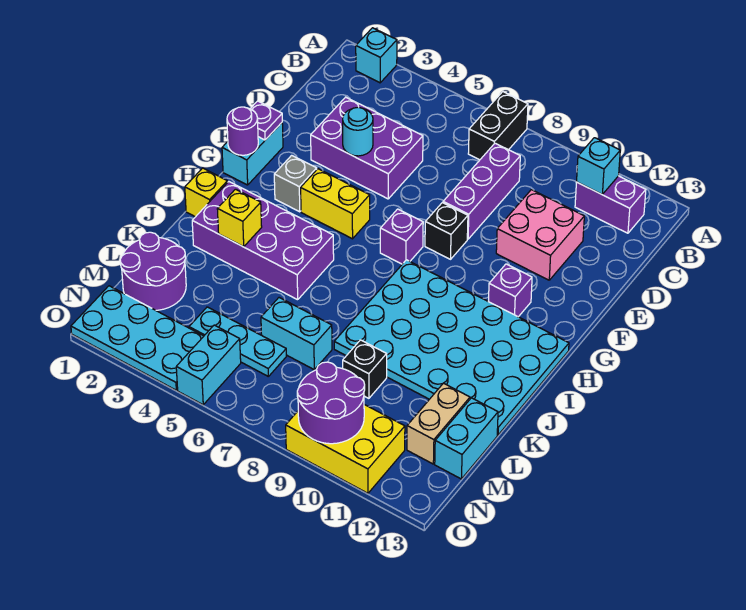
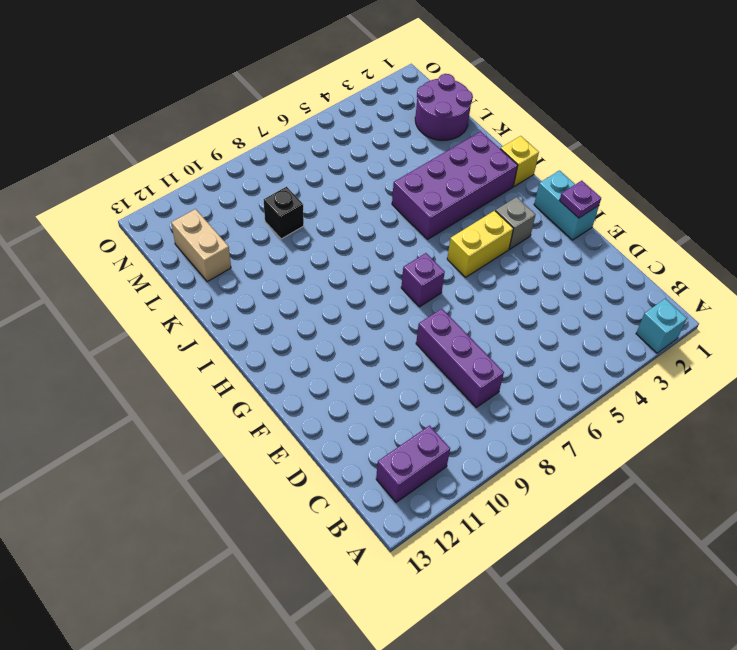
none -> black 1x2 brick [468,92,528,160]
none -> purple 2x3 brick [311,97,423,199]
none -> pink 2x2 brick [496,190,584,280]
none -> black 1x1 brick [425,203,468,259]

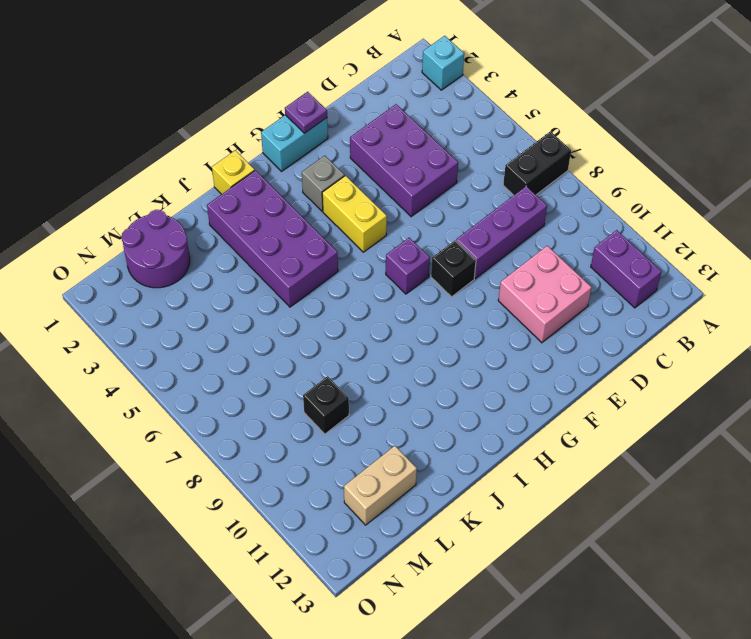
none -> purple 1x1 brick [488,264,532,317]
none -> cyan 4x6 plate [334,260,569,435]
none -> cyan 1x2 brick [261,298,332,369]
none -> cyan 1x2 brick [435,398,498,479]

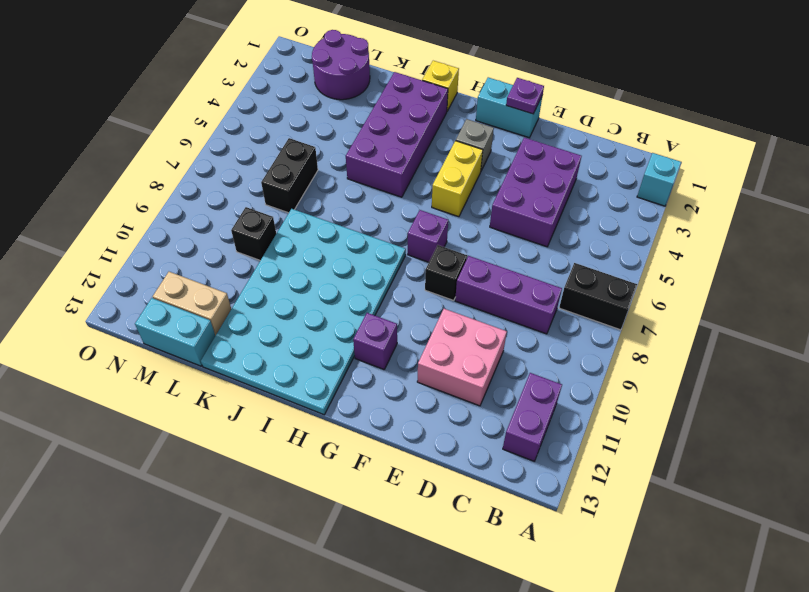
black 1x2 brick [261,138,318,213] -> cyan 1x2 brick [261,298,332,369]
none -> cyan 1x3 plate [189,307,286,377]
none -> cyan 2x4 plate [71,286,204,390]
none -> cyan 1x2 brick [176,325,241,405]
none -> yellow 2x3 brick [286,405,405,493]

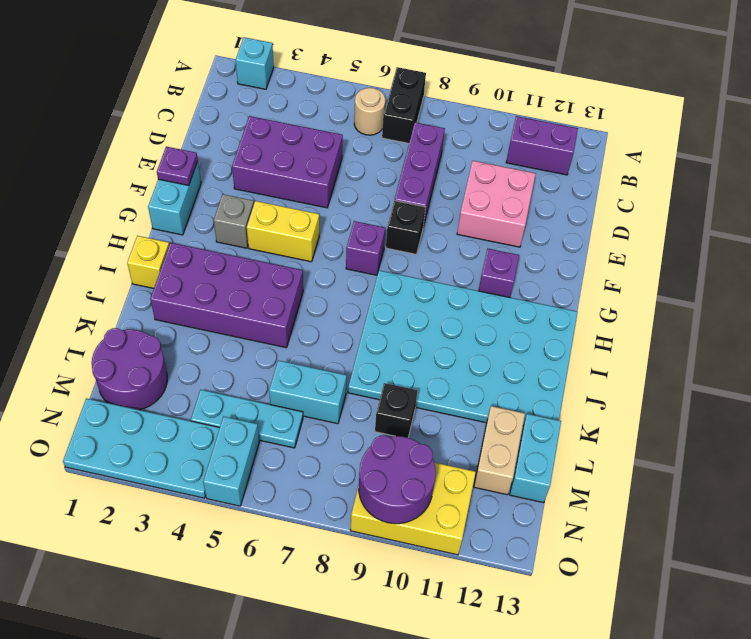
tan 1x1 round brick [354,88,385,135] -> none
none -> cyan 1x1 brick [577,138,620,194]
none -> cyan 1x1 round brick [343,107,373,156]
none -> purple 1x1 round brick [227,107,258,155]
none -> yellow 1x1 brick [217,189,262,247]

